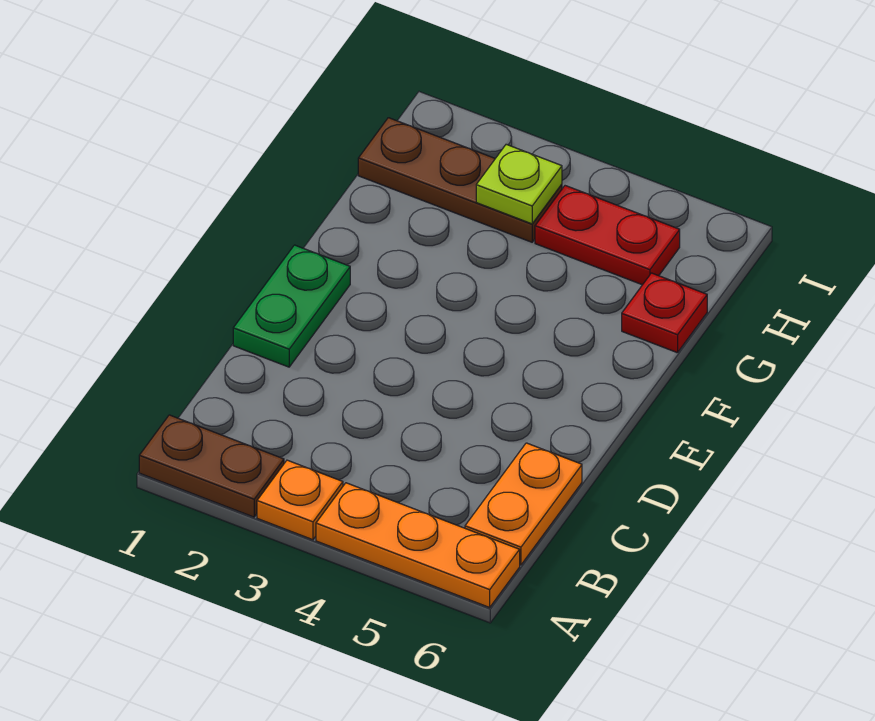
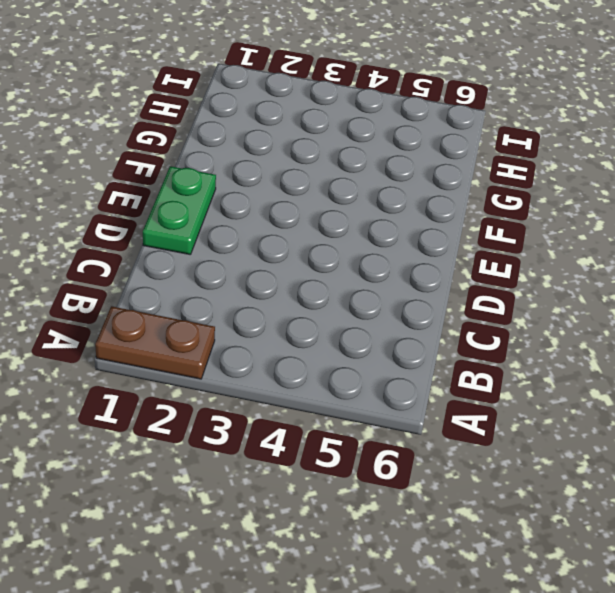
none -> orange 1x1 plate [257,460,343,540]
none -> orange 1x3 plate [316,483,520,607]

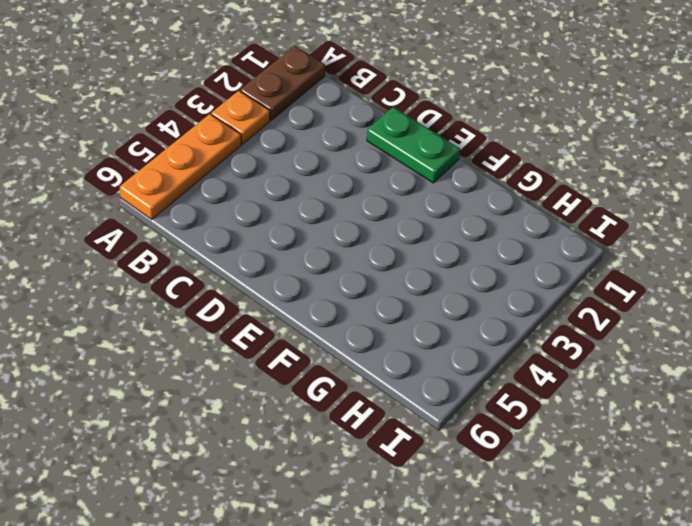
none -> orange 1x2 plate [465,443,582,565]
none -> red 1x1 plate [622,273,707,353]

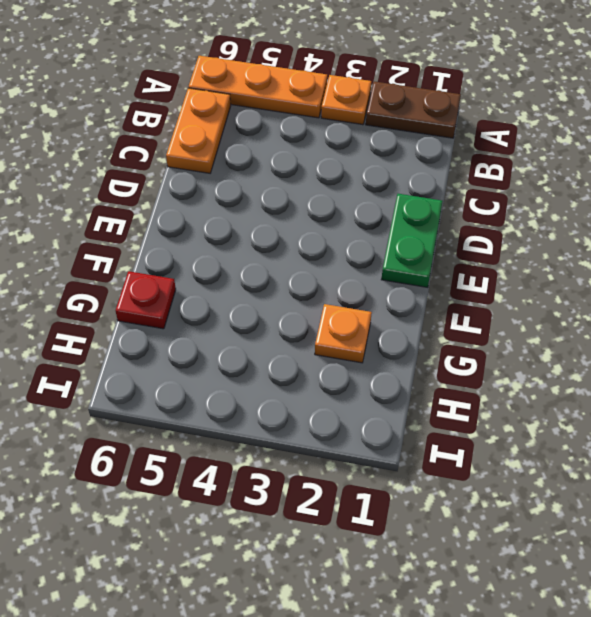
orange 1x1 plate [315,304,372,363] -> none
none -> brown 1x3 plate [358,118,562,242]
none -> red 1x2 plate [535,186,680,285]

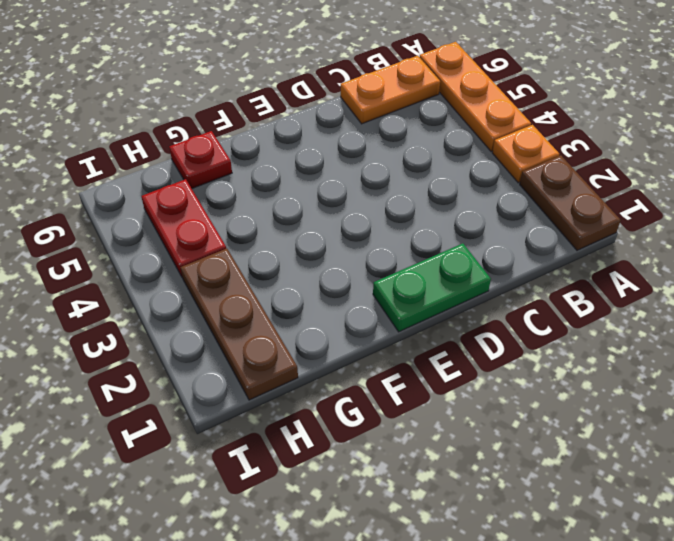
none -> lime 1x1 plate [476,144,562,224]

